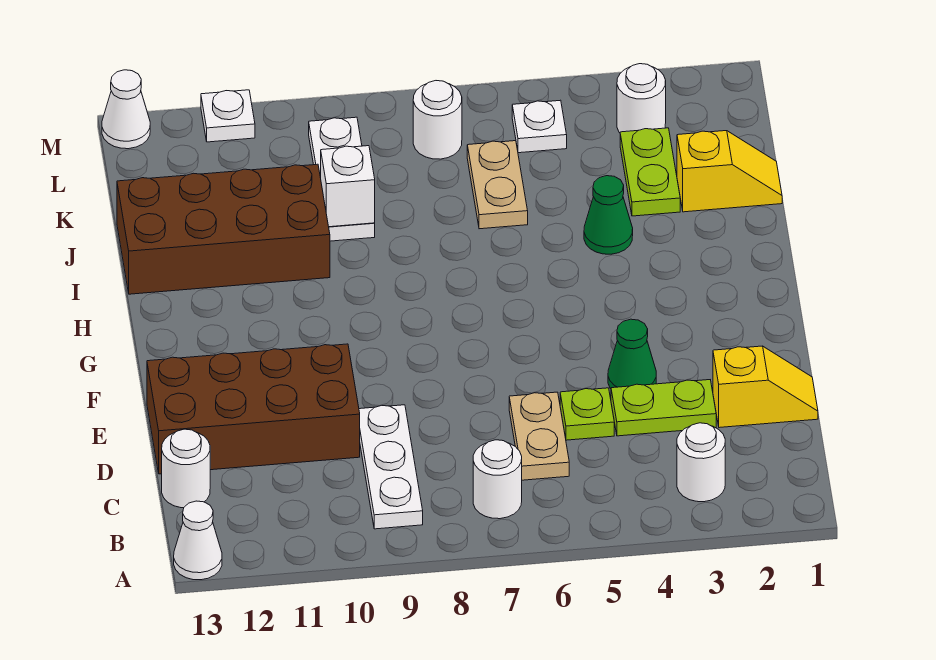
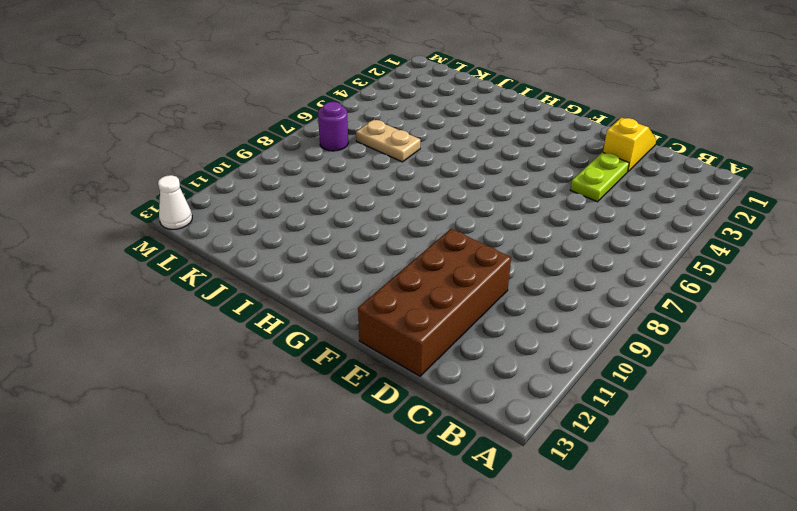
purple 1x1 round brick [318,102,348,151] -> white 1x1 round brick [413,81,462,159]
none -> white 1x1 cone [174,501,222,580]
none -> white 1x1 round brick [677,423,725,502]
none -> white 1x1 round brick [473,440,522,519]

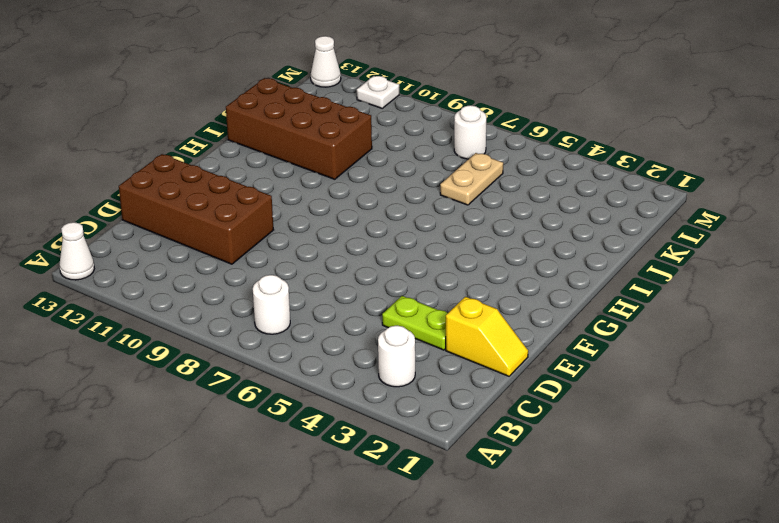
none -> white 1x3 plate [359,405,423,529]
none -> tan 1x2 plate [509,392,569,480]
none -> white 1x1 round brick [162,429,210,508]

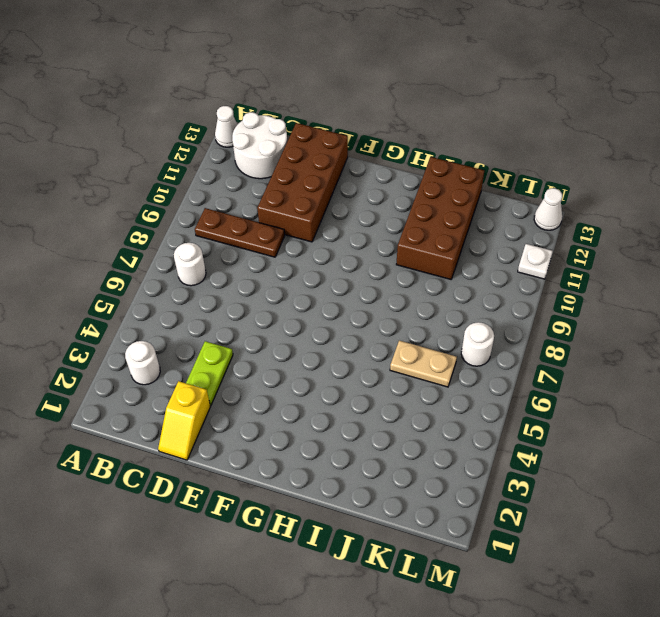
brown 1x3 plate [195,208,285,257] -> white 1x3 plate [359,405,423,529]
white 2x2 round brick [232,112,287,179] -> white 1x1 round brick [162,429,210,508]
none -> tan 1x2 plate [509,392,569,480]
none -> lime 1x1 plate [560,388,614,440]
none -> green 1x1 cone [608,319,656,389]

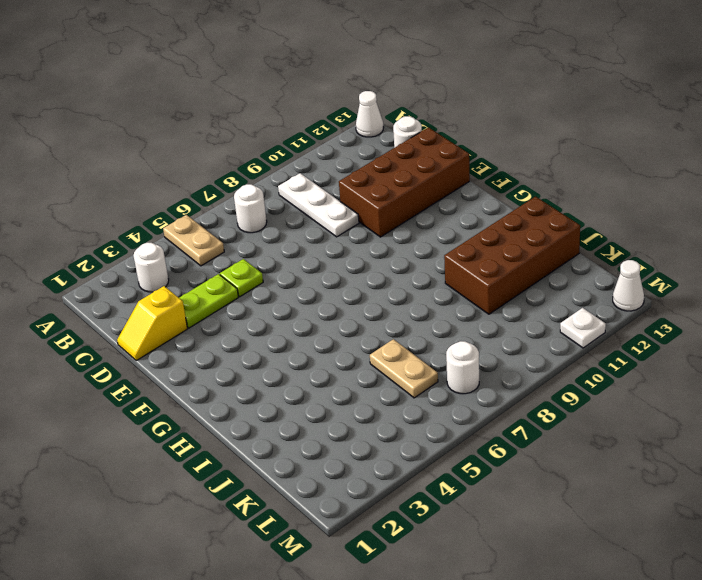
tan 1x2 plate [163,215,224,266] -> tan 1x2 plate moved to [509,392,569,480]
none -> green 1x1 cone [608,319,656,389]
none -> green 1x1 cone [584,176,633,254]
none -> yellow 1x2 slope [677,131,782,212]

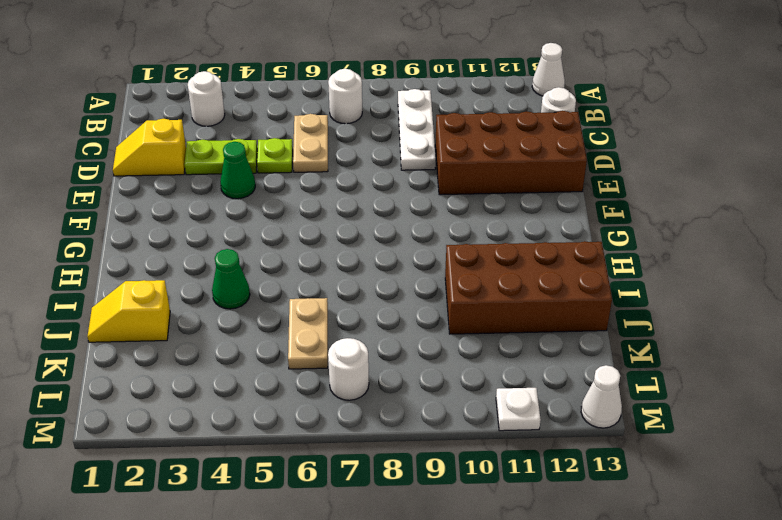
none -> lime 1x2 plate [620,128,680,216]
none -> white 1x3 plate [309,117,375,241]
none -> white 1x1 round brick [617,64,666,133]

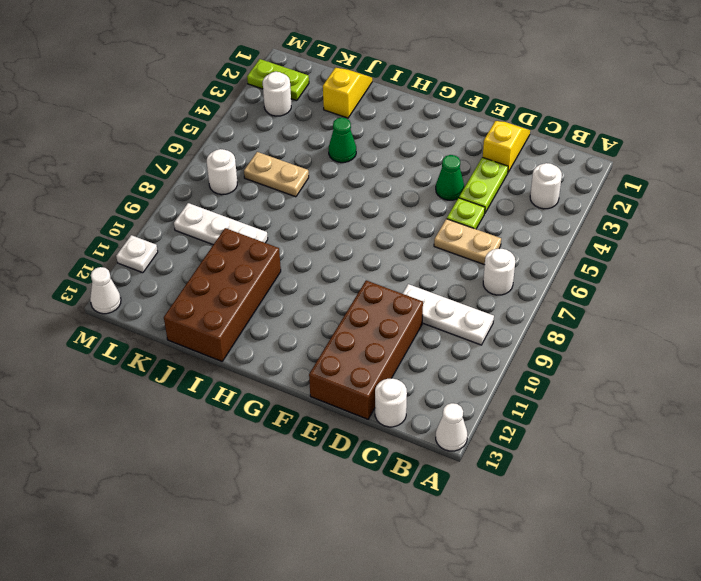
lime 1x2 plate [247,59,309,101] -> lime 1x2 plate moved to [620,128,680,216]
none -> white 1x1 plate [512,100,567,153]
none -> white 1x1 brick [321,146,375,227]

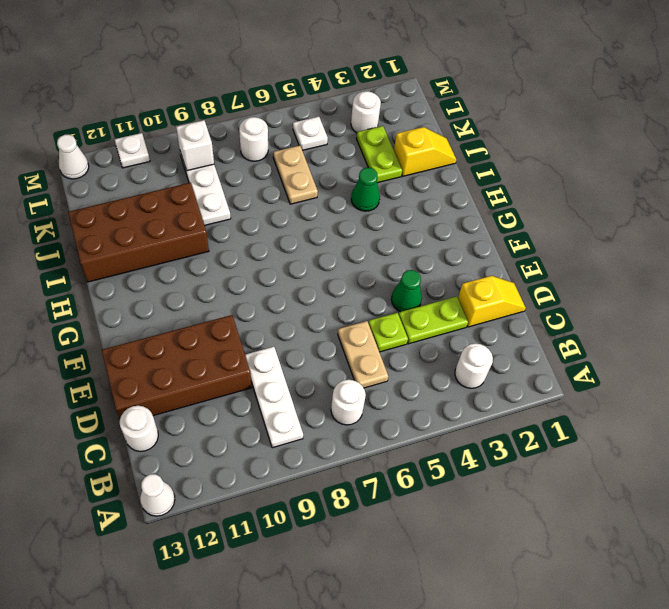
white 1x1 brick [176,120,214,171] -> white 1x1 brick moved to [321,146,375,227]

